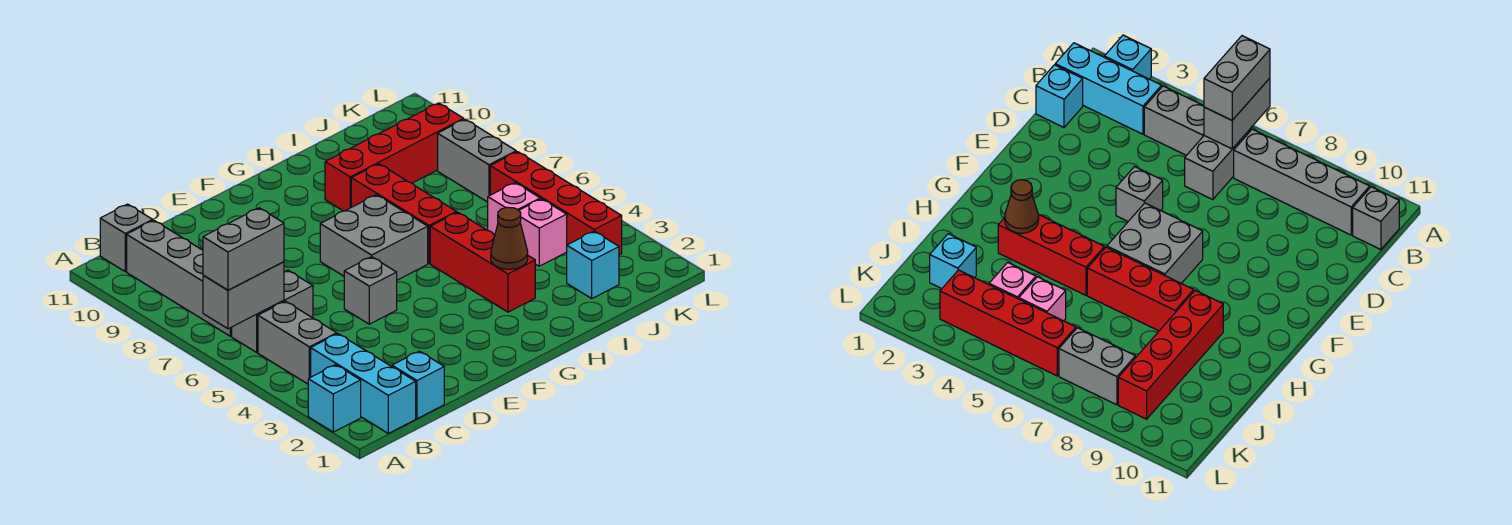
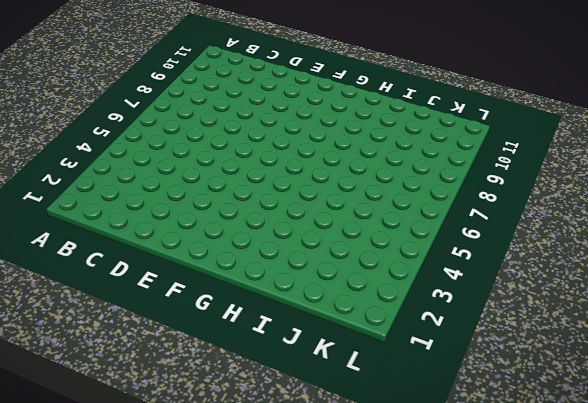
none -> cyan 1x1 brick [308,365,361,432]
none -> cyan 1x3 brick [311,334,416,433]
none -> grey 1x2 brick [258,301,337,384]

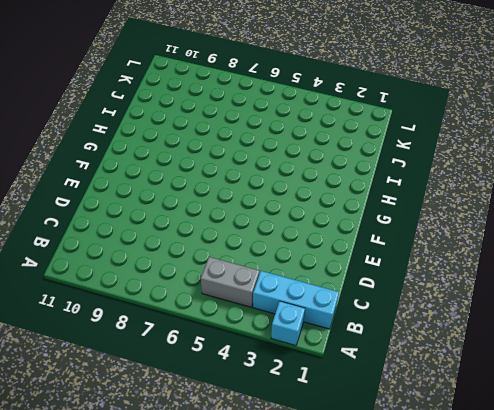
none -> grey 1x2 brick [232,270,313,352]
none -> grey 1x4 brick [127,220,232,336]
none -> grey 1x1 brick [100,204,153,271]

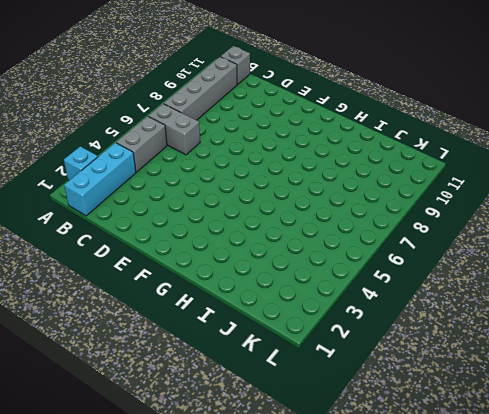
none -> cyan 1x1 brick [392,351,444,419]
none -> grey 1x1 brick [344,257,397,324]
none -> grey 2x2 brick [320,195,428,280]

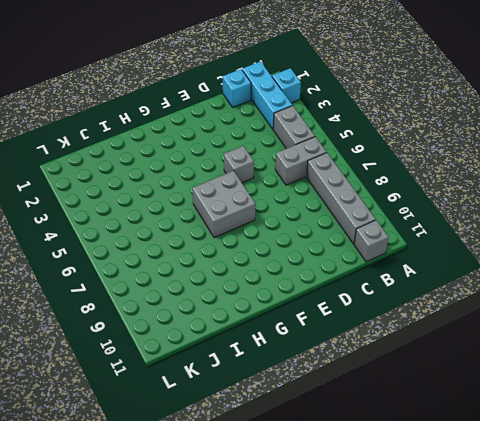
none -> red 1x3 brick [430,212,535,312]
none -> red 1x3 brick [351,164,456,264]
none -> red 1x4 brick [325,103,464,211]

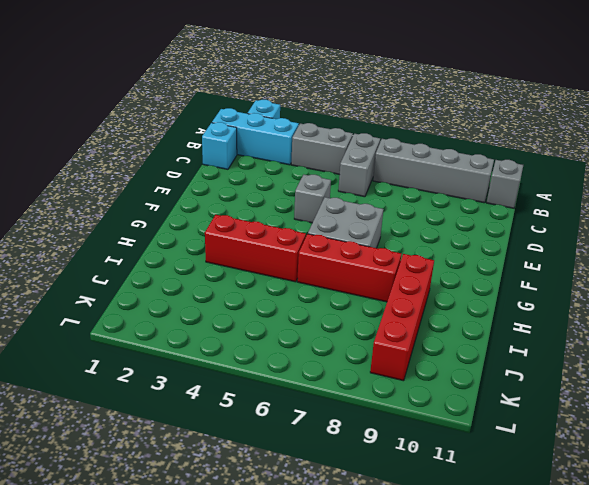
none -> cyan 1x1 brick [567,231,619,298]
none -> pink 1x1 brick [519,199,567,266]
none -> pink 1x1 brick [488,183,540,235]

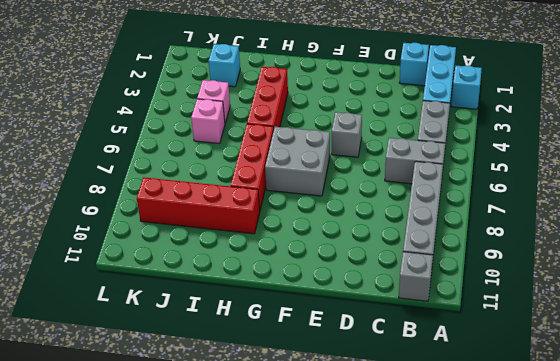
none -> red 1x4 brick [490,152,622,255]
none -> grey 1x2 brick [438,119,516,202]
none -> grey 1x2 brick [203,262,284,329]

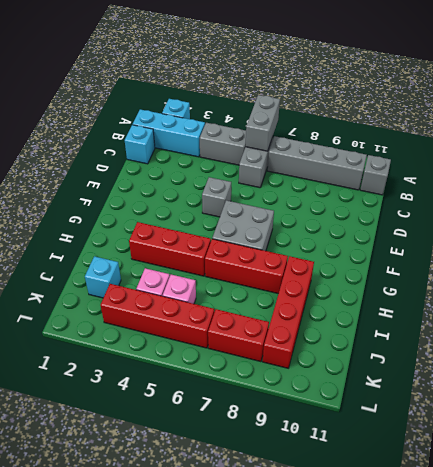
red 1x2 brick [208,309,269,362] -> grey 1x2 brick [438,119,516,202]
none -> brown 1x1 cone [491,207,528,269]
none -> grey 1x2 brick [203,208,284,290]

